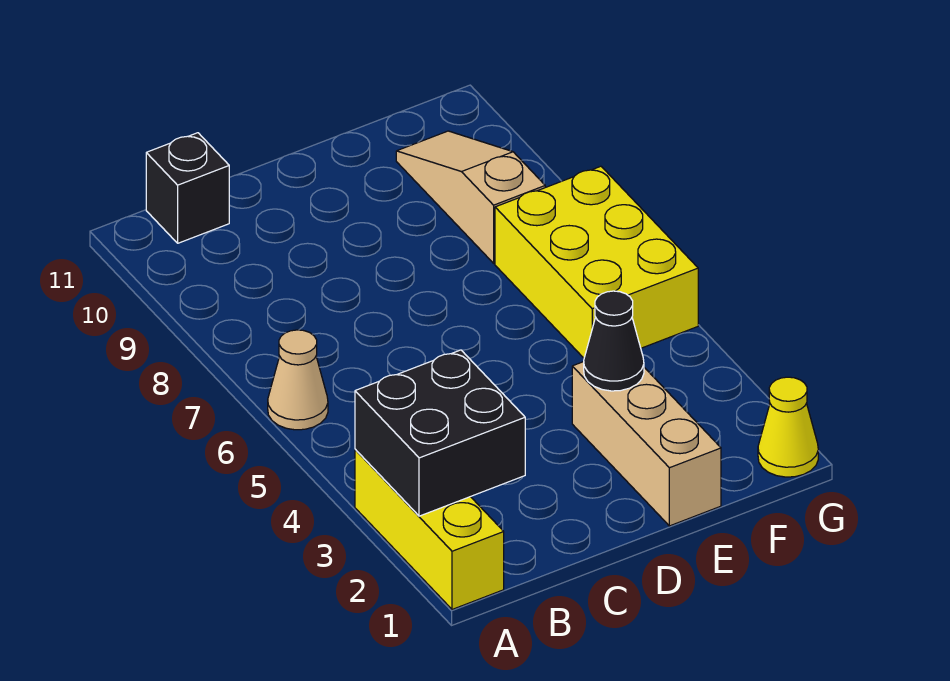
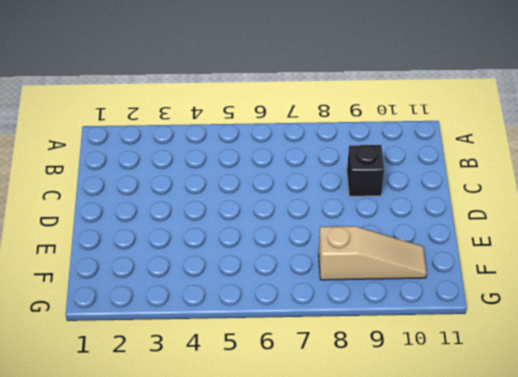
black 1x1 brick [347,145,384,196] -> black 1x1 brick moved to [146,133,229,243]
none -> yellow 1x3 brick [355,449,504,609]
none -> tan 1x1 cone [268,330,328,430]

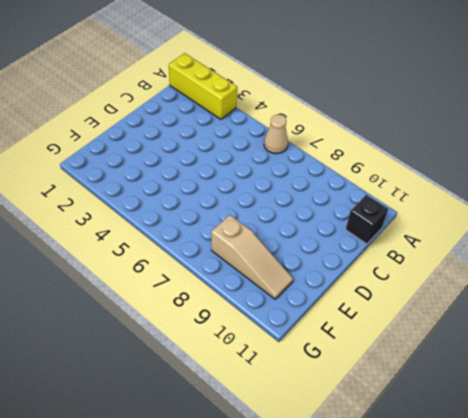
none -> tan 1x3 brick [572,362,721,526]
none -> yellow 2x3 brick [495,166,698,358]

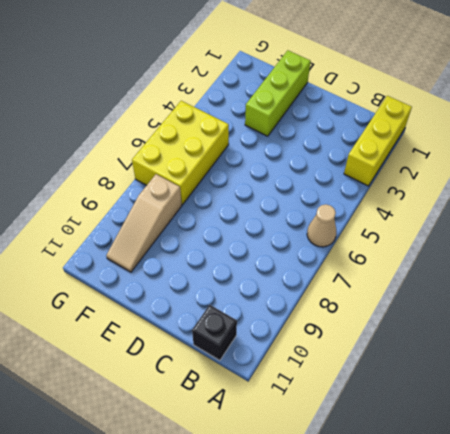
lime 1x3 brick [245,51,311,136] -> tan 1x3 brick [572,362,721,526]
none -> yellow 1x1 cone [758,377,818,477]
none -> black 2x2 brick [355,350,525,516]

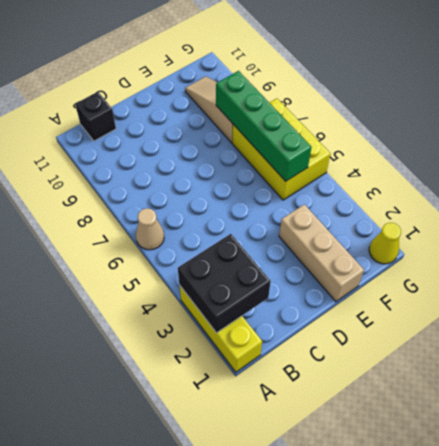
green 1x4 brick [216,71,311,181] -> none
none -> black 1x1 cone [584,291,644,391]

